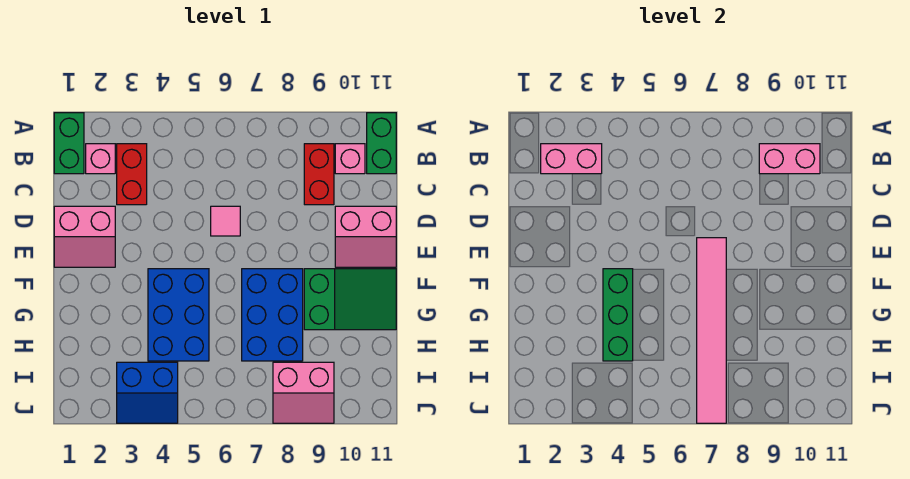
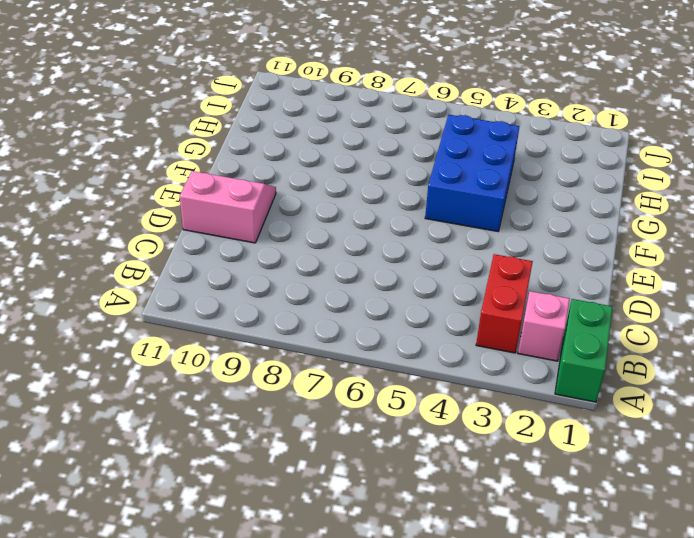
none -> green 1x2 brick [367,113,396,174]
none -> red 1x2 brick [304,144,334,205]
none -> pink 1x1 brick [335,144,365,174]

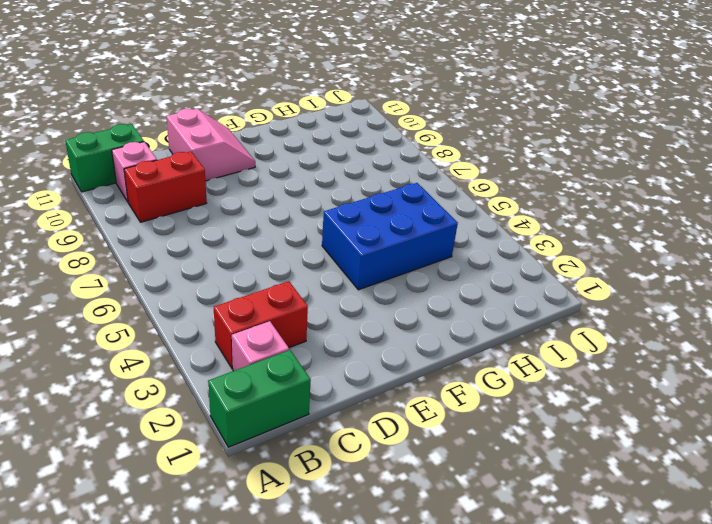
none -> pink 2x2 slope [54,206,115,267]
none -> pink 1x1 tile [211,206,240,236]
none -> blue 2x3 brick [242,269,303,361]

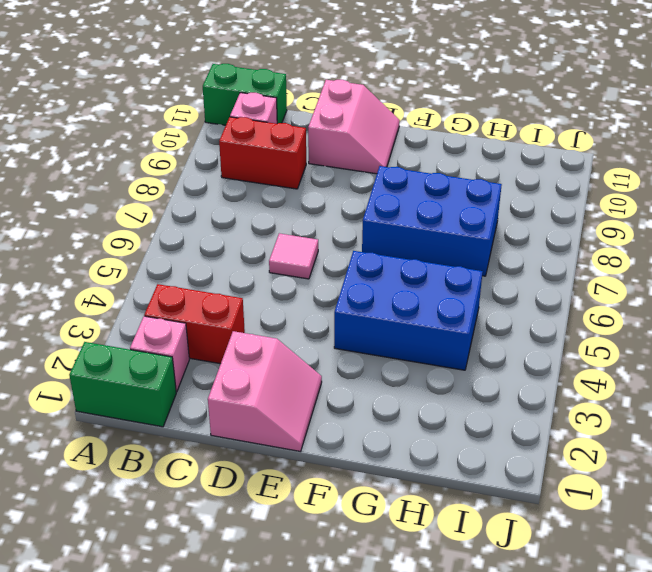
none -> green 2x3 slope [304,269,396,330]
none -> blue 2x2 slope [117,362,178,423]
none -> pink 2x2 slope [273,362,334,423]

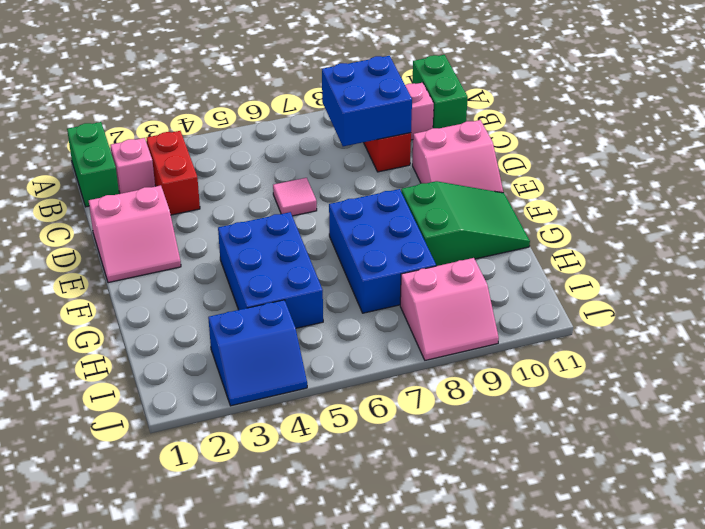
blue 2x2 brick [322,56,412,146] -> pink 1x2 brick [759,144,820,174]
none -> pink 1x2 brick [541,144,602,174]
none -> pink 1x6 tile [697,238,726,423]
none -> green 1x3 brick [603,269,633,361]

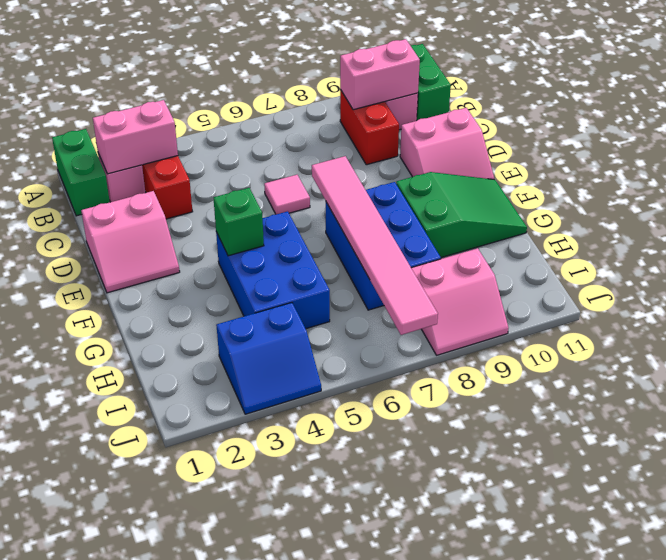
green 1x1 brick [214,188,264,256] -> green 1x3 brick [603,269,633,361]

